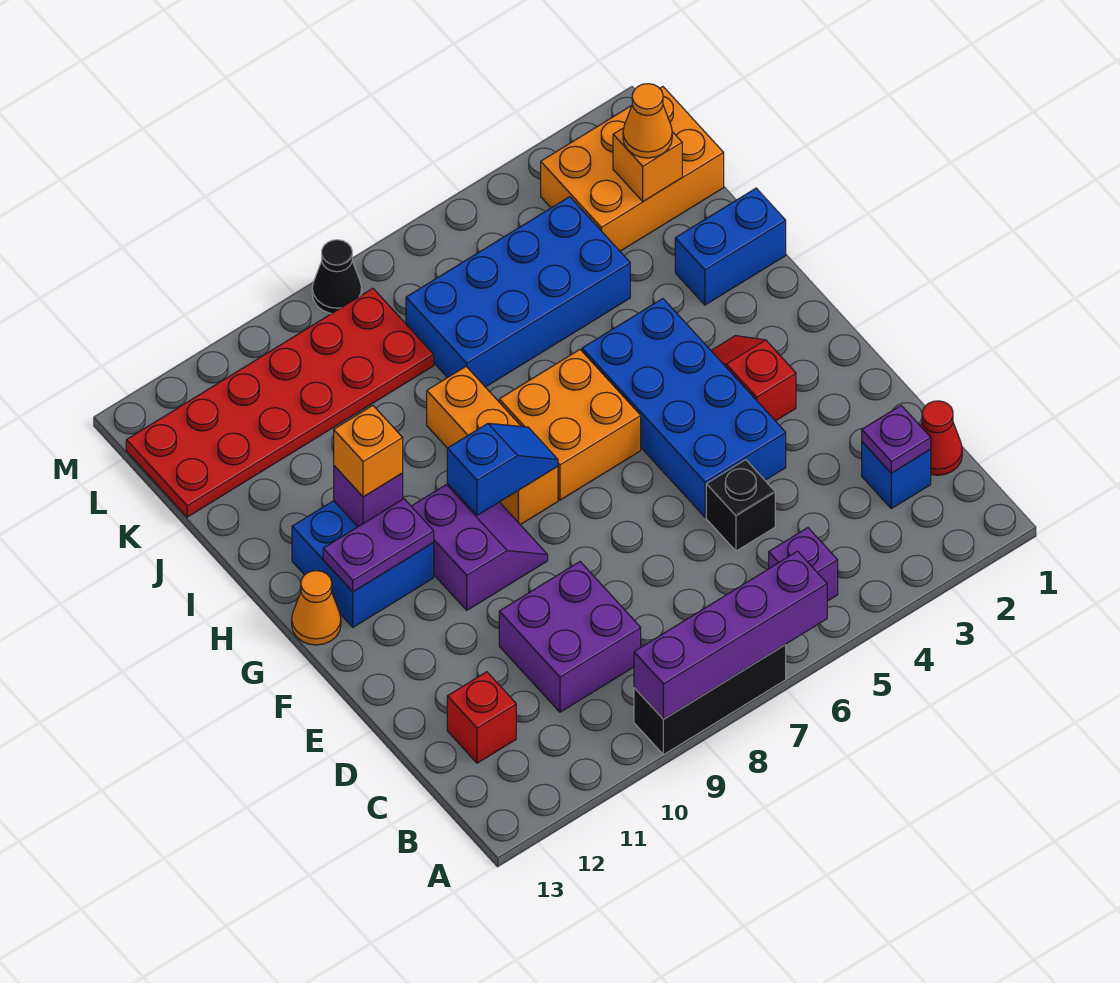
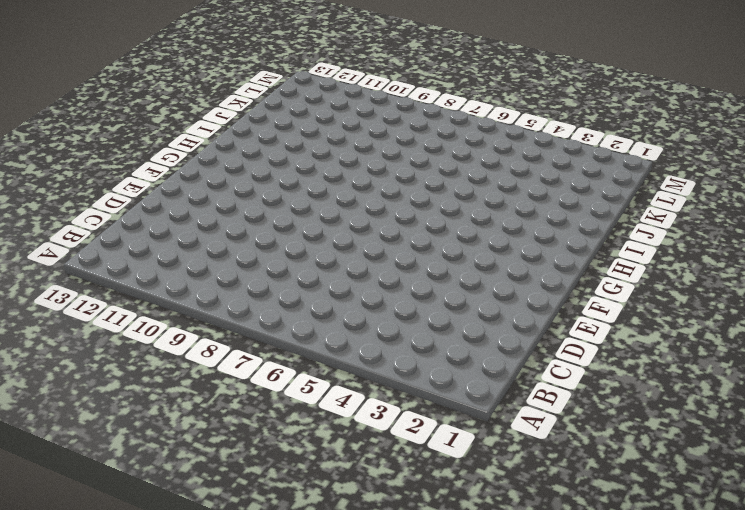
none -> black 1x3 brick [634,645,786,755]
none -> purple 1x1 brick [769,528,838,601]
none -> red 1x1 cone [921,401,962,475]

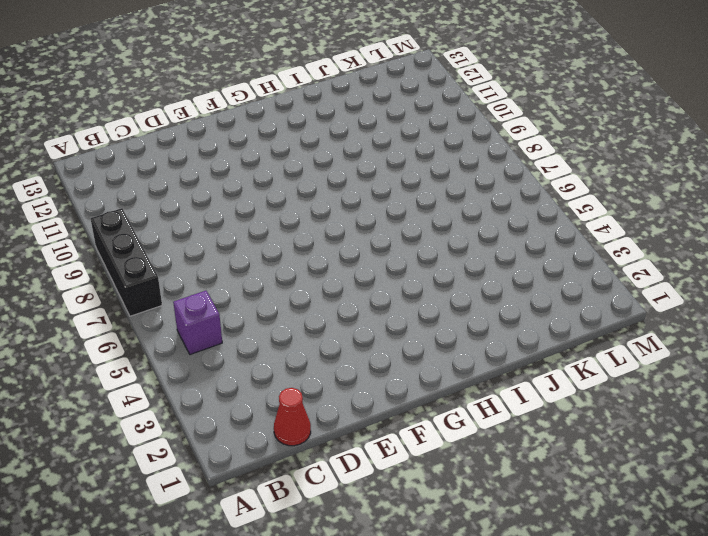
none -> blue 1x1 brick [862,442,931,509]
none -> purple 2x2 brick [499,562,641,712]
none -> red 1x1 brick [447,672,516,763]

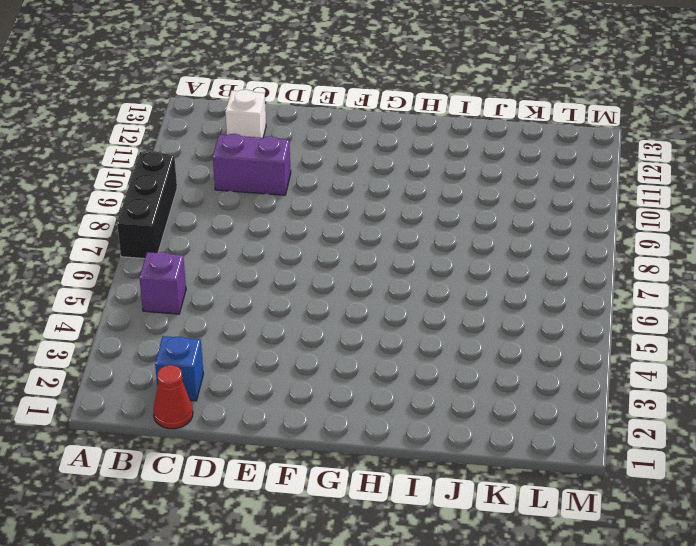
purple 1x2 brick [213,134,291,195] -> purple 2x2 brick [499,562,641,712]
white 1x1 brick [225,89,266,138] -> red 1x1 brick [447,672,516,763]
none -> black 1x1 brick [706,460,775,551]
none -> blue 2x4 brick [582,299,786,517]
none -> red 1x2 slope [711,336,796,421]

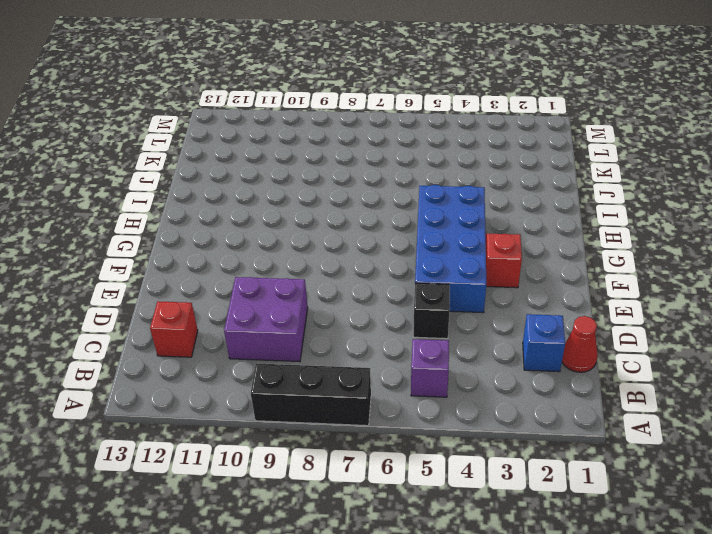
none -> purple 2x2 slope [411,484,548,610]
none -> orange 2x2 brick [499,350,641,500]
none -> orange 1x3 brick [427,367,558,525]

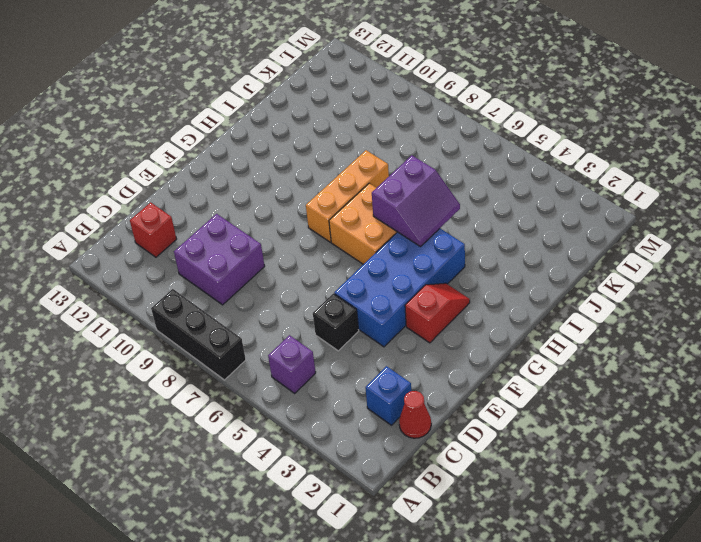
purple 2x2 slope [372,155,460,247] -> purple 2x2 slope moved to [411,484,548,610]
none -> blue 2x2 brick [292,501,434,627]
none -> orange 1x1 cone [292,571,341,645]
none -> blue 1x2 brick [675,188,786,305]

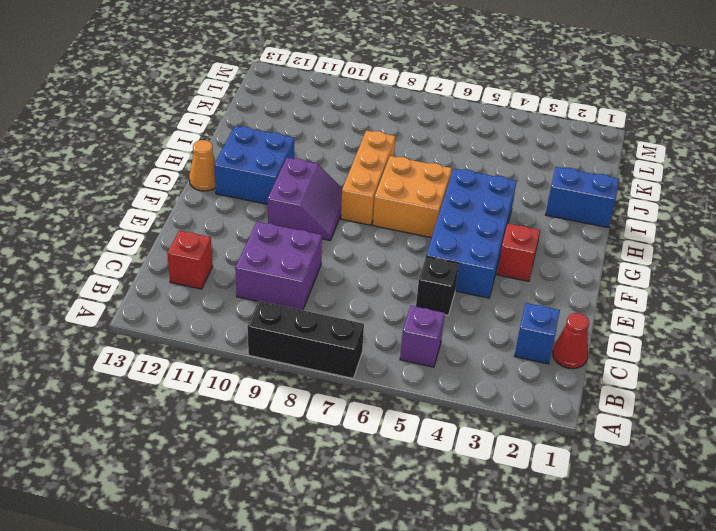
none -> blue 2x4 brick [406,197,630,387]
none -> orange 2x3 brick [541,87,724,251]
none -> red 2x6 plate [126,288,434,517]

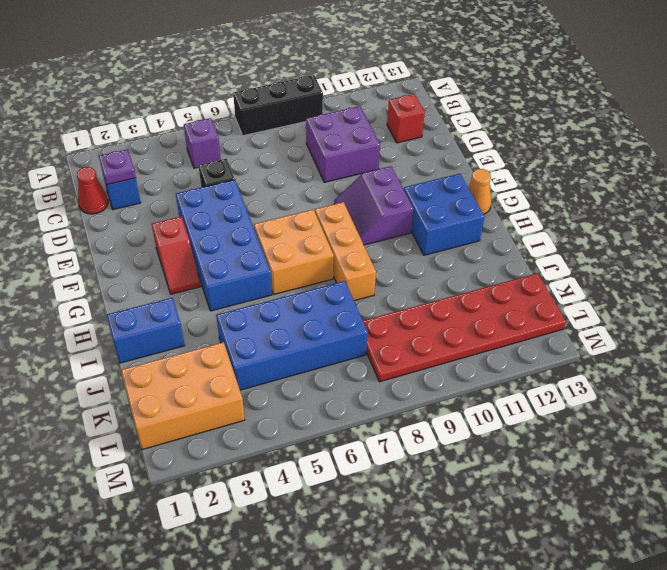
none -> black 1x1 cone [312,240,362,314]
none -> purple 1x4 brick [634,551,827,719]
none -> blue 1x2 slope [447,423,558,515]

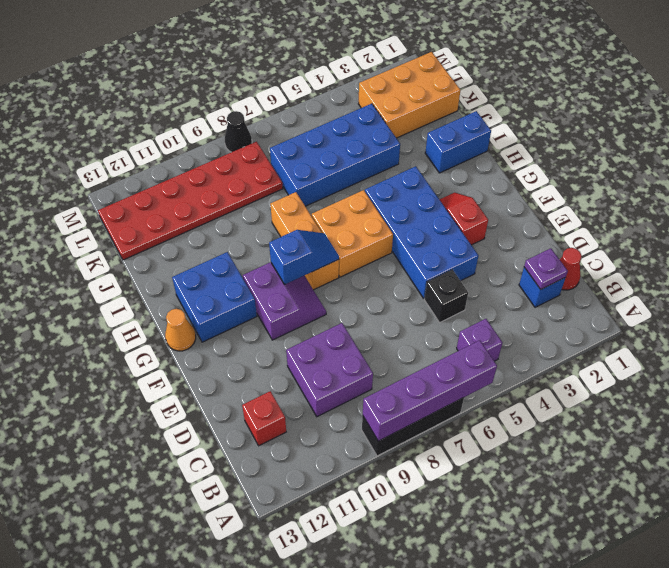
none -> purple 1x2 plate [323,499,434,592]
none -> purple 1x1 brick [334,466,403,527]
none -> orange 1x1 brick [613,128,682,201]

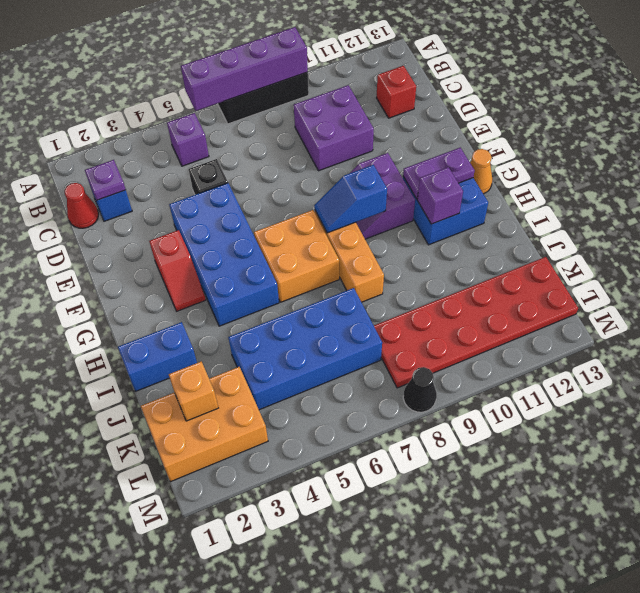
none -> orange 1x1 brick [334,406,403,497]
none -> orange 1x1 cone [623,84,672,158]

